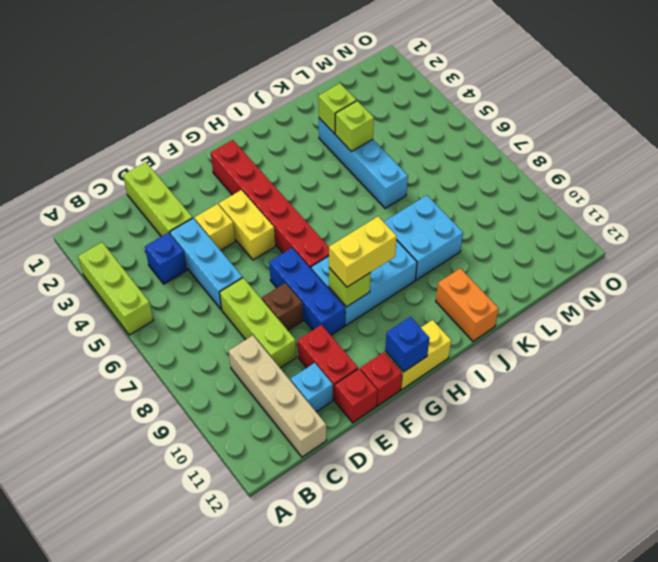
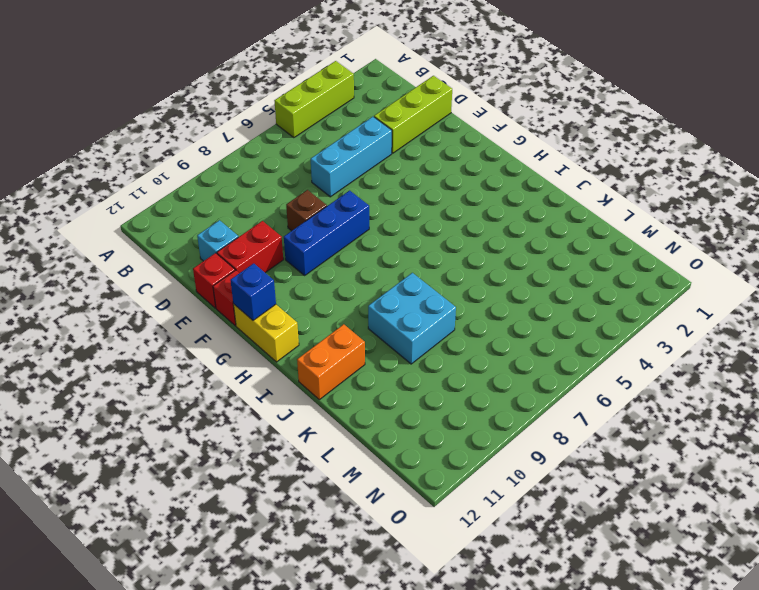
none -> blue 1x1 brick [145,233,187,284]
none -> tan 1x4 brick [229,335,326,457]
none -> lime 1x3 brick [219,278,296,368]

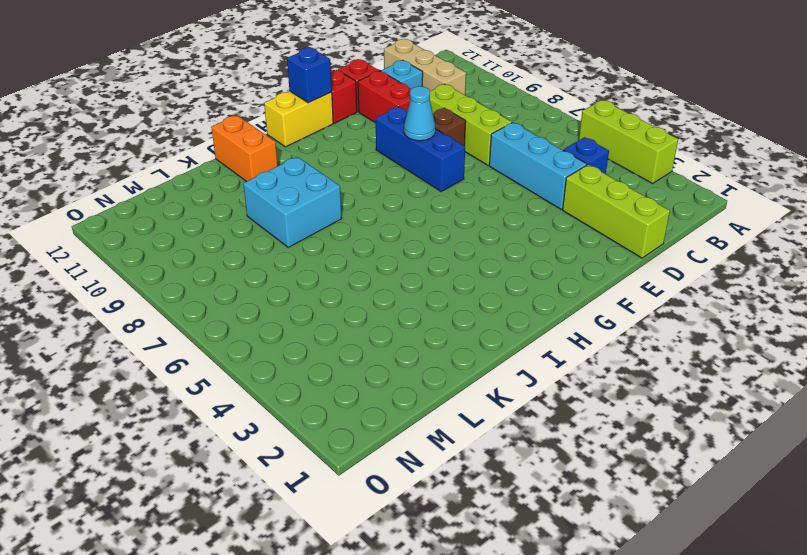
tan 1x3 brick [384,39,466,95] -> tan 1x4 brick [229,335,326,457]
cyan 1x1 cone [404,86,435,141] -> none
none -> yellow 1x1 brick [195,204,235,250]
none -> yellow 1x2 brick [219,190,275,260]
none -> red 1x6 brick [211,140,329,268]

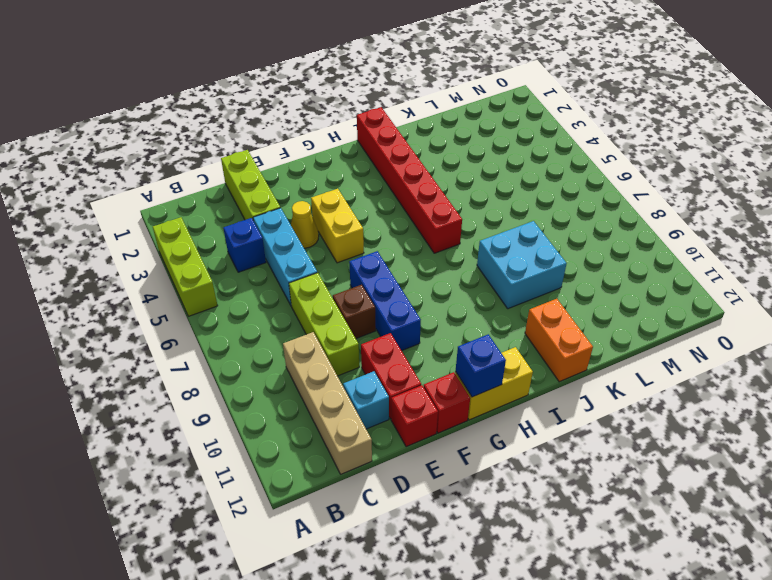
yellow 1x1 cone [291,201,319,248] -> yellow 1x1 brick [195,204,235,250]
red 1x6 brick [357,107,462,253] -> red 1x6 brick moved to [211,140,329,268]
none -> cyan 2x3 brick [311,240,417,325]
none -> cyan 1x4 brick [319,118,408,208]
none -> lime 1x1 brick [329,268,371,307]

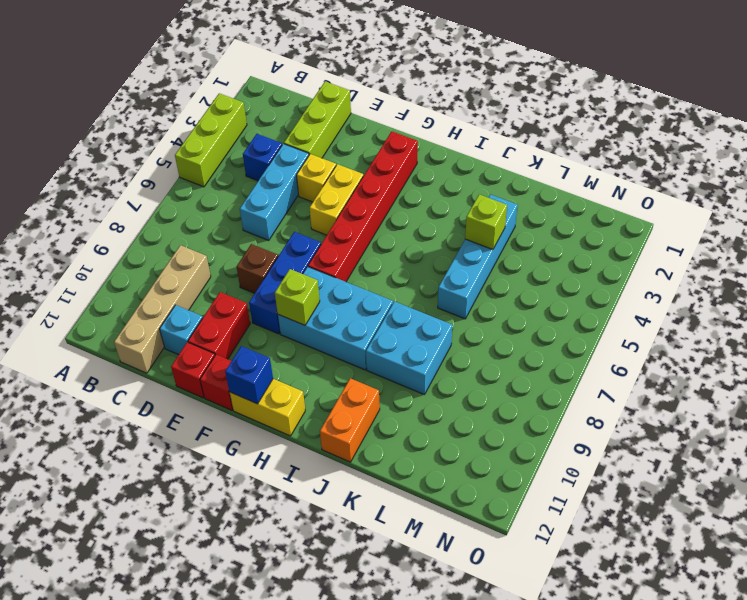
none -> lime 1x3 brick [219,278,296,368]
none -> lime 1x1 brick [318,84,356,134]
none -> yellow 1x2 brick [329,216,397,287]

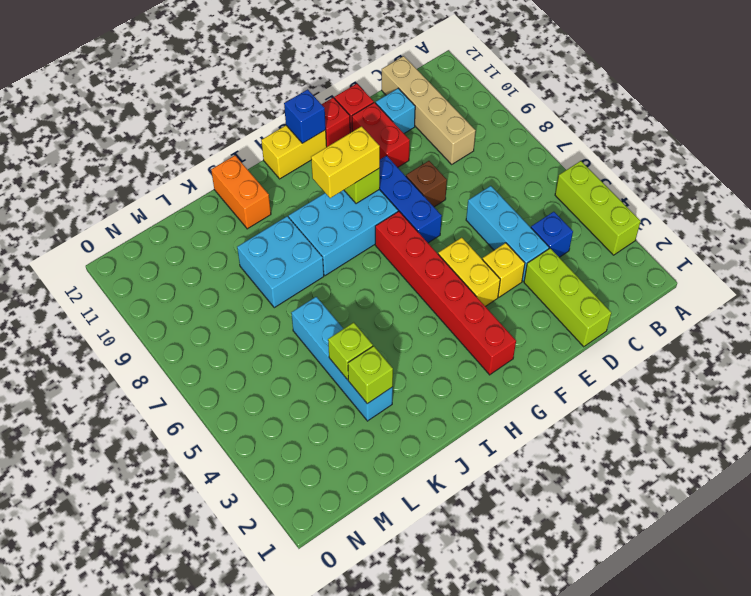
none -> lime 1x3 brick [219,278,296,368]

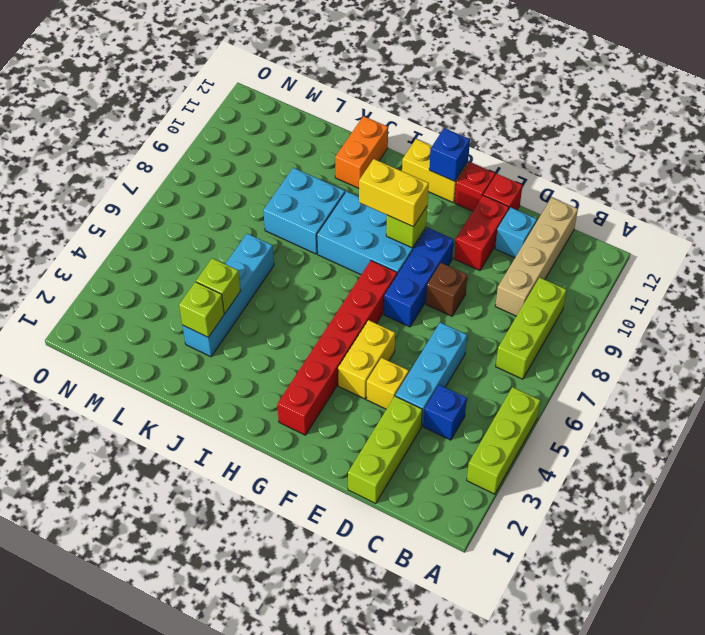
lime 1x3 brick [496,277,567,379] -> lime 1x3 brick moved to [219,278,296,368]

